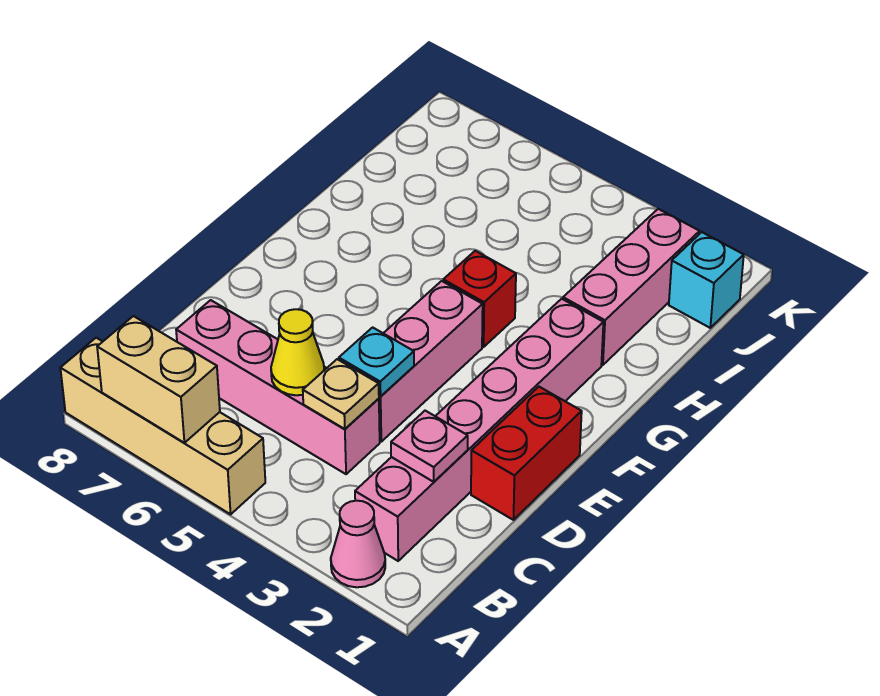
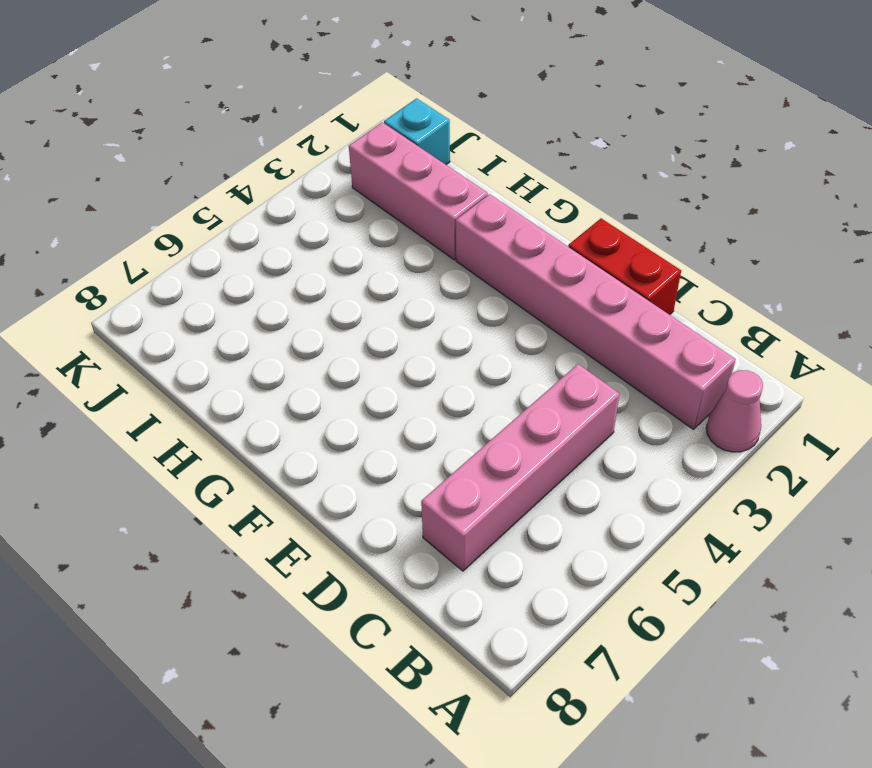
none -> tan 1x4 brick [60,338,265,514]
none -> pink 1x3 brick [379,281,483,442]
none -> red 1x1 brick [443,251,516,347]

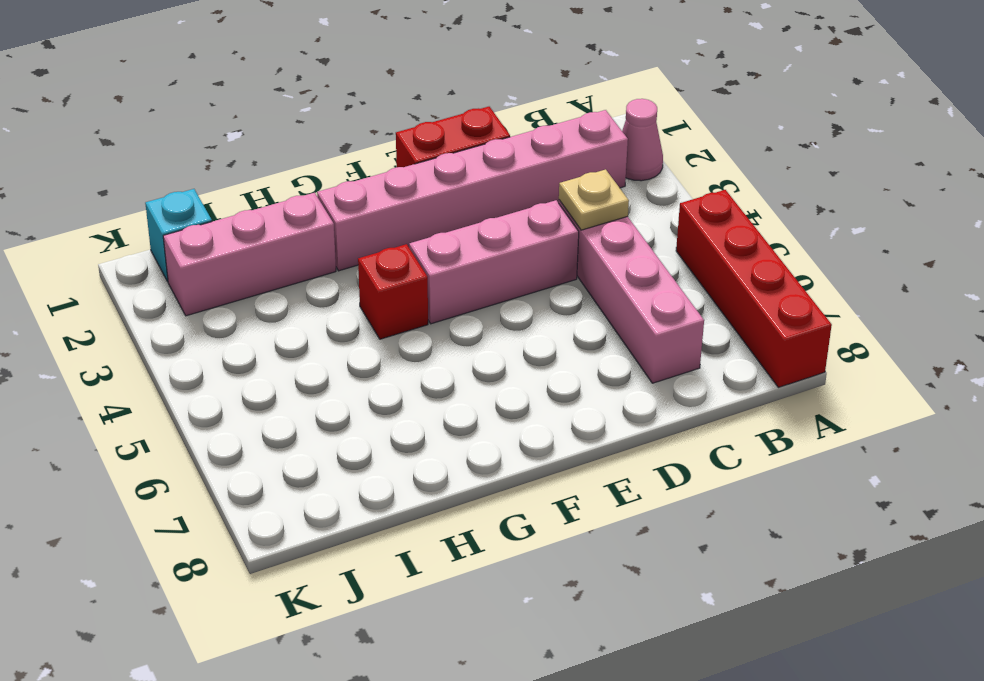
red 1x4 brick [676,190,832,387] -> tan 1x4 brick [60,338,265,514]
none -> tan 1x2 brick [97,316,220,443]
none -> pink 1x1 plate [391,411,468,482]
none -> yellow 1x1 cone [271,309,324,395]

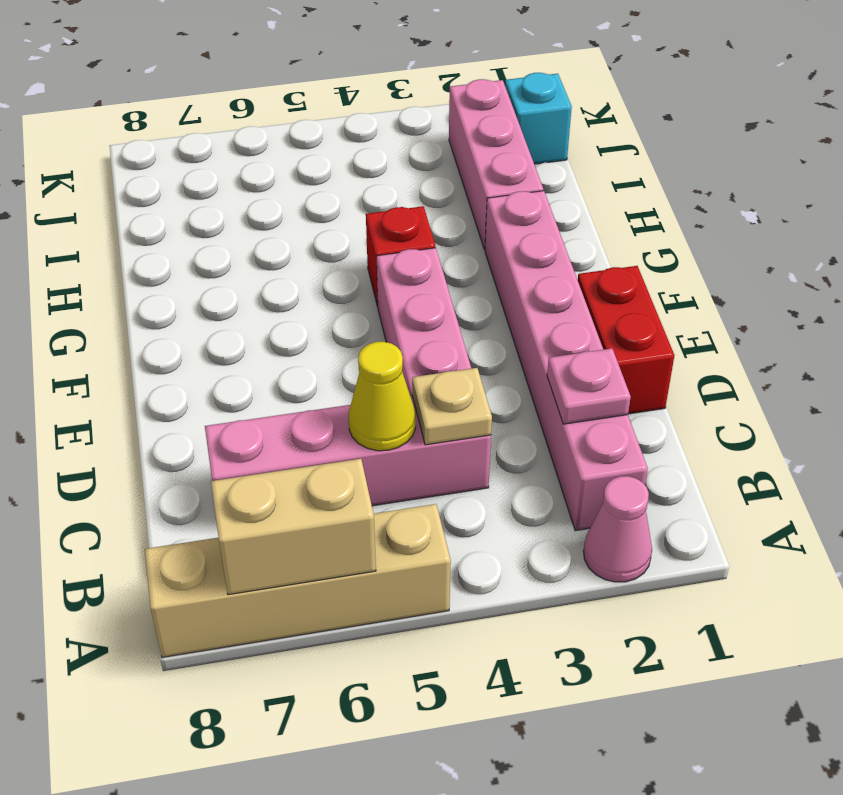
none -> cyan 1x1 plate [339,327,414,396]

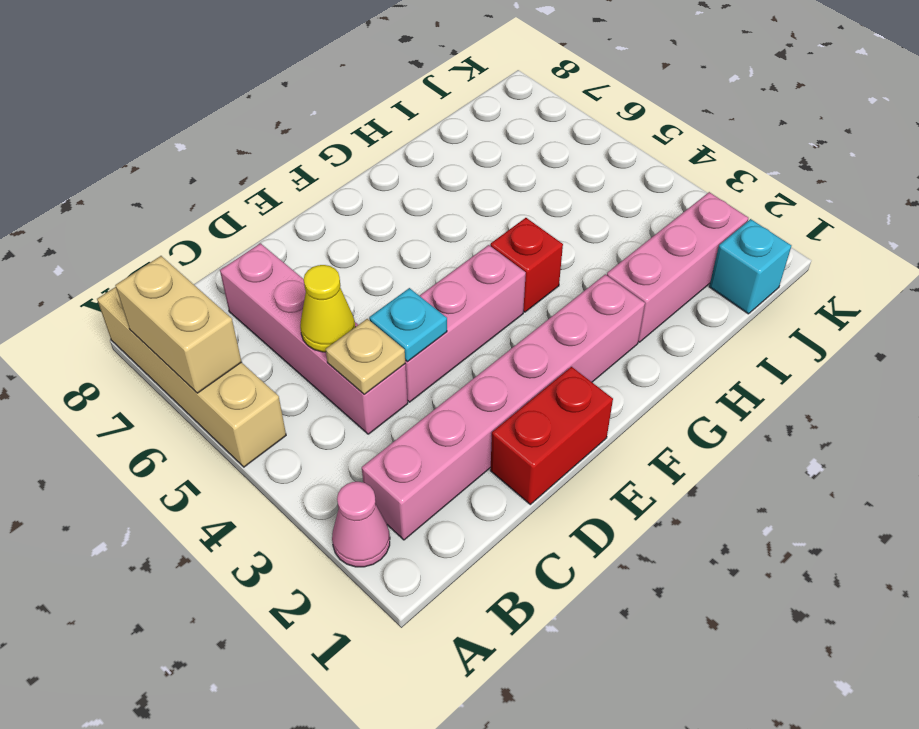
none -> pink 1x1 plate [391,411,468,482]

